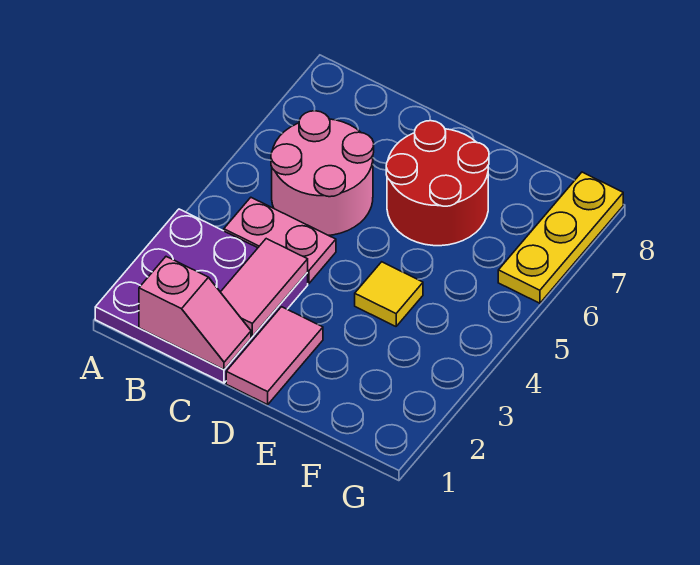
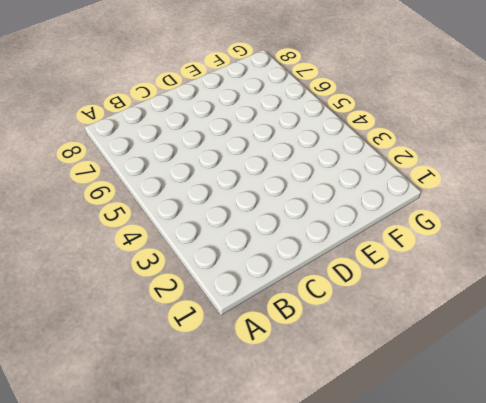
none -> purple 3x3 plate [95,209,308,383]
none -> pink 1x2 plate [224,198,336,284]

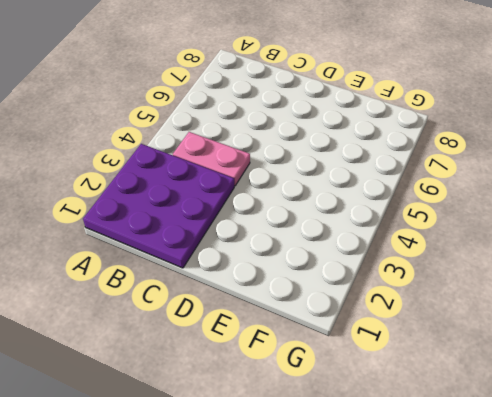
none -> pink 2x2 round brick [271,111,374,235]
none -> pink 1x2 tile [226,307,323,405]

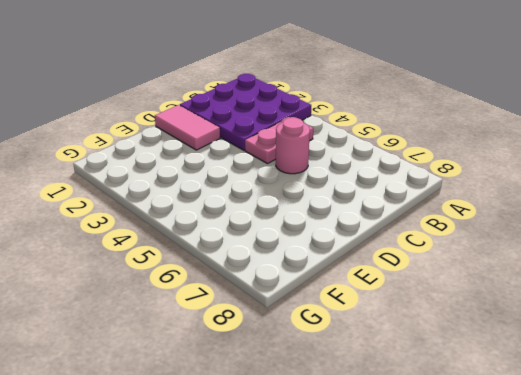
pink 1x1 round brick [276,118,310,174] -> pink 2x2 round brick [271,111,374,235]
none -> red 2x2 round brick [386,121,489,246]
none -> yellow 1x1 tile [355,262,423,326]

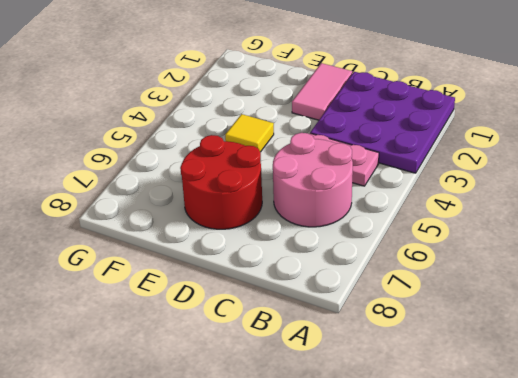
none -> yellow 1x3 plate [498,172,623,303]
none -> pink 1x2 slope [139,257,251,370]

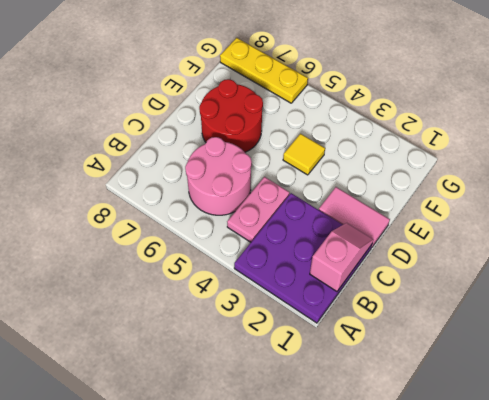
none -> pink 1x2 tile [221,239,308,337]

